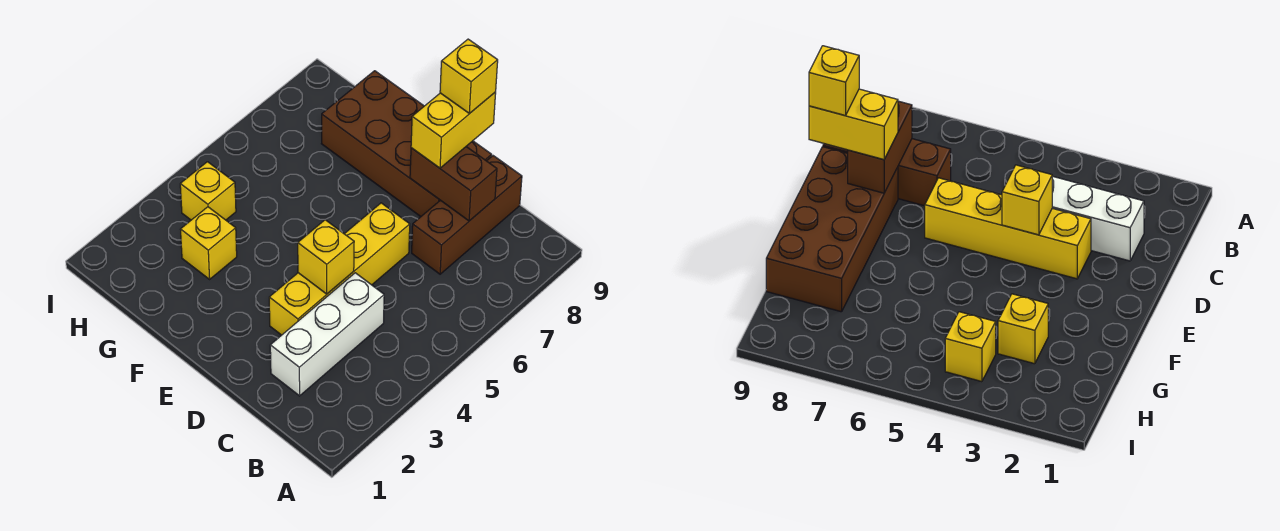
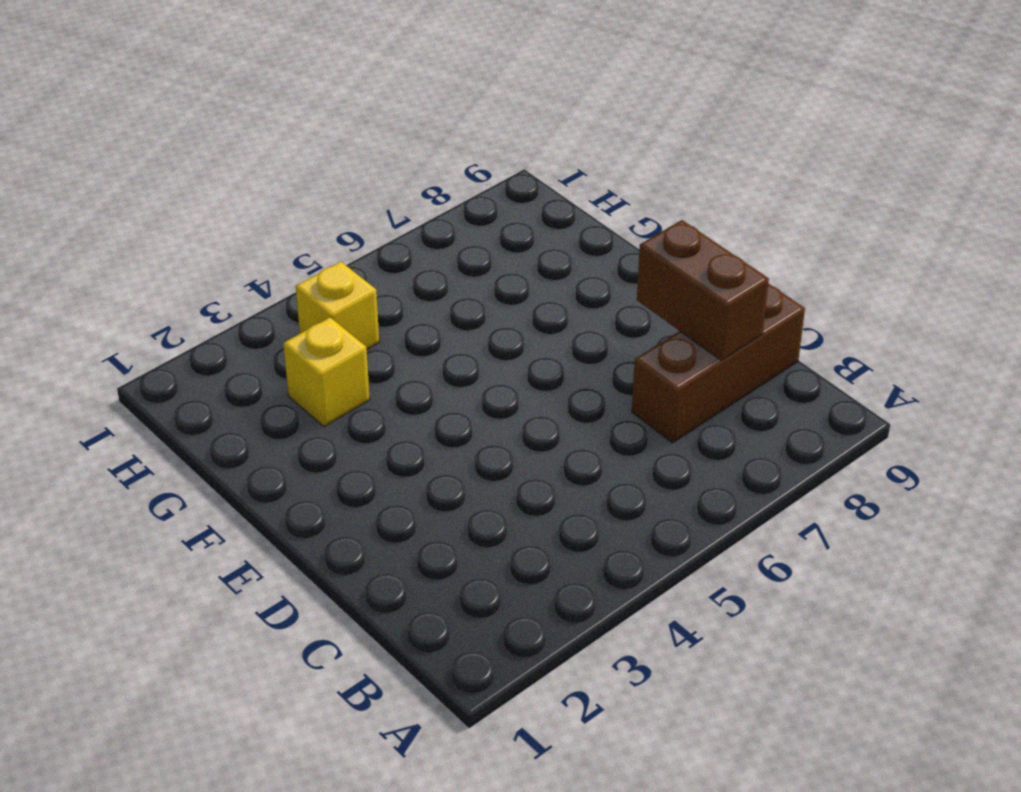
none -> white 1x3 brick [270,273,384,396]
none -> yellow 1x4 brick [269,203,410,335]

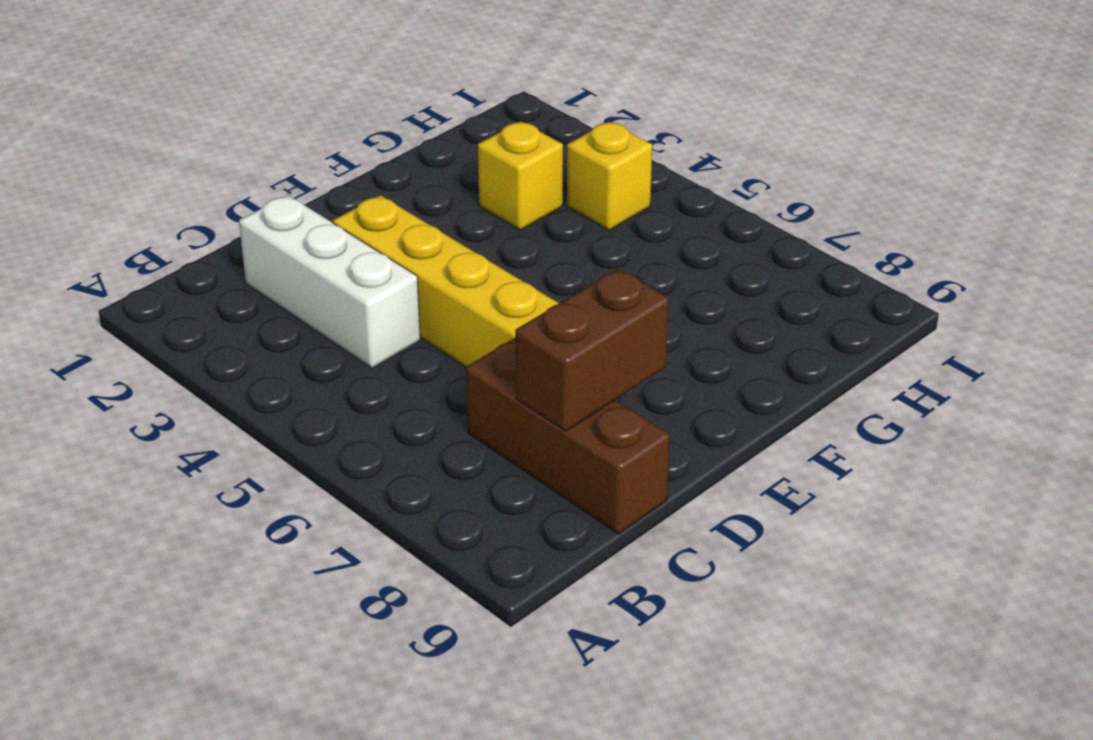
none -> brown 2x4 brick [321,71,492,217]
none -> yellow 1x1 brick [298,220,354,294]

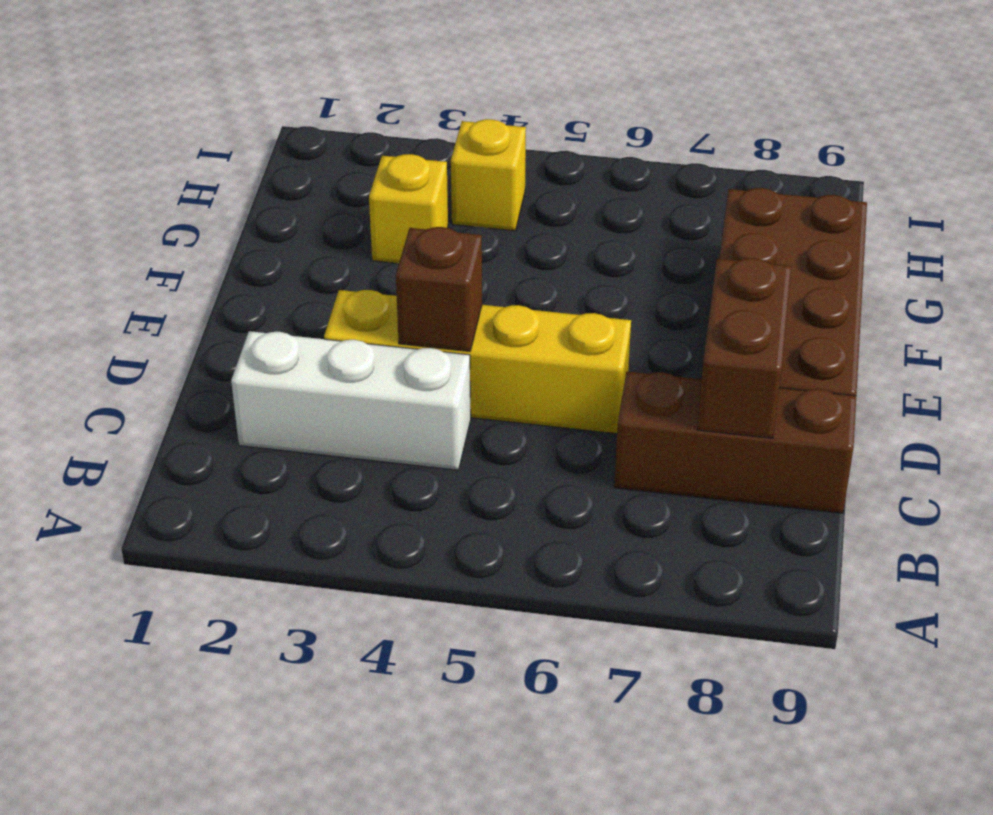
brown 1x1 brick [396,227,482,351] -> yellow 1x1 brick [298,220,354,294]
none -> yellow 1x2 brick [411,92,496,168]
none -> yellow 1x1 brick [440,39,498,114]

